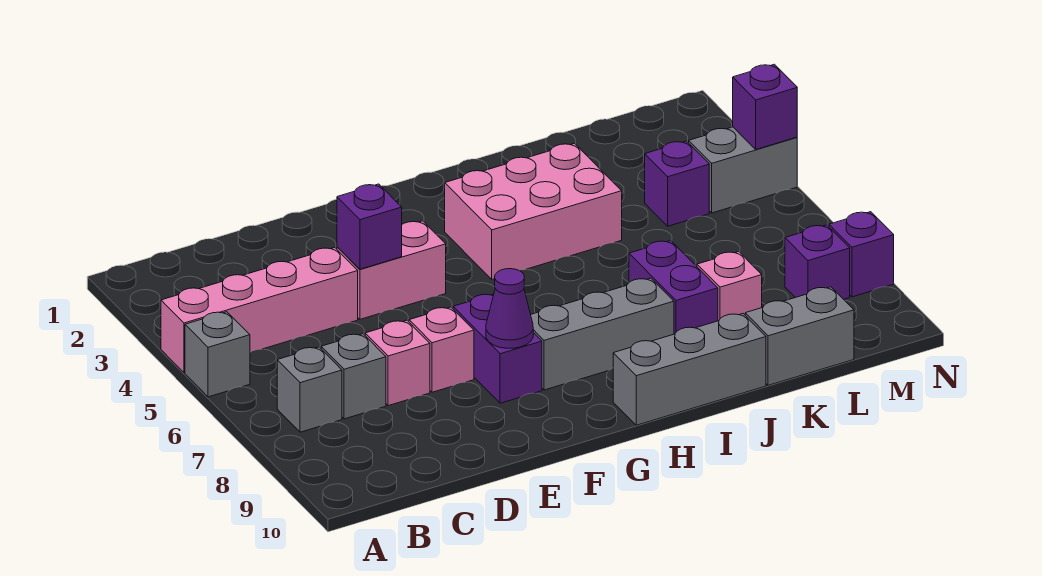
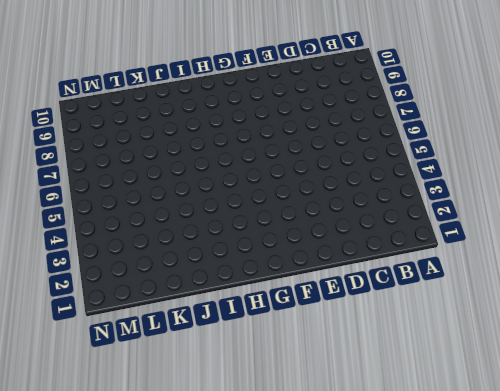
none -> pink 1x4 brick [161,248,358,373]
none -> grey 1x1 brick [185,312,250,397]
none -> grey 1x1 brick [277,347,342,432]

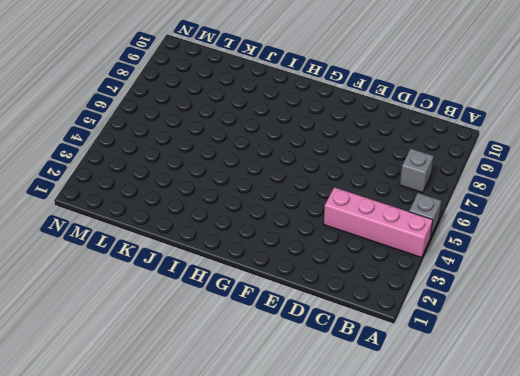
none -> grey 1x1 brick [321,334,386,419]
none -> pink 1x1 brick [365,320,430,406]
none -> pink 1x2 brick [337,221,446,319]

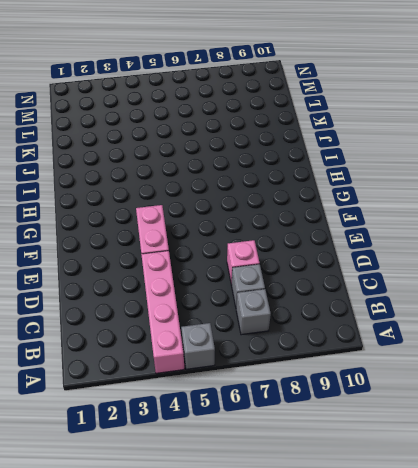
none -> pink 1x1 brick [409,307,474,392]
none -> purple 1x2 brick [453,294,542,403]
none -> grey 1x3 brick [531,278,674,390]

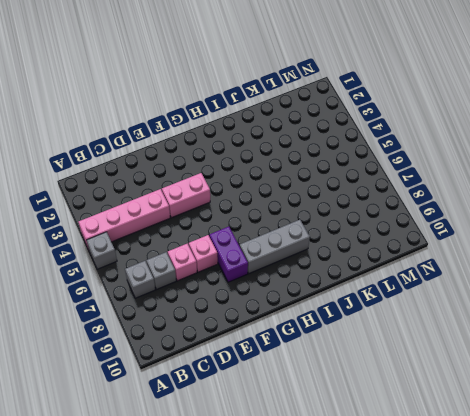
none -> pink 2x3 brick [445,143,622,279]
none -> grey 1x3 brick [613,314,766,425]
none -> purple 1x2 brick [629,241,718,334]

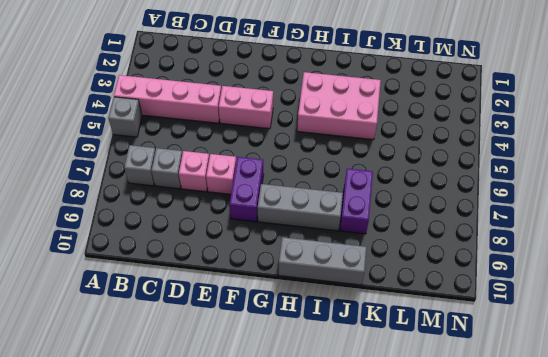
none -> pink 1x1 brick [697,252,762,321]
none -> grey 1x2 brick [745,287,854,385]
none -> purple 1x1 brick [645,141,709,226]

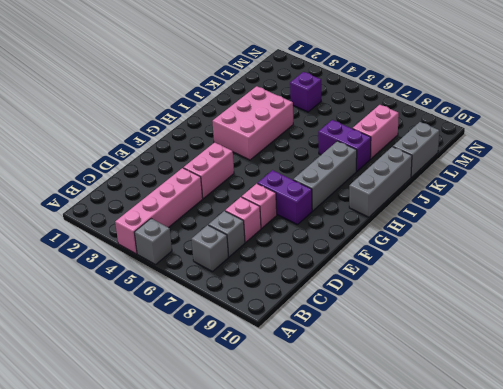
pink 1x2 brick [353,105,399,159] -> pink 1x1 brick [697,252,762,321]
none -> grey 1x2 brick [689,127,797,213]
none -> purple 1x1 brick [785,225,850,299]
none -> purple 1x1 brick [829,212,894,297]

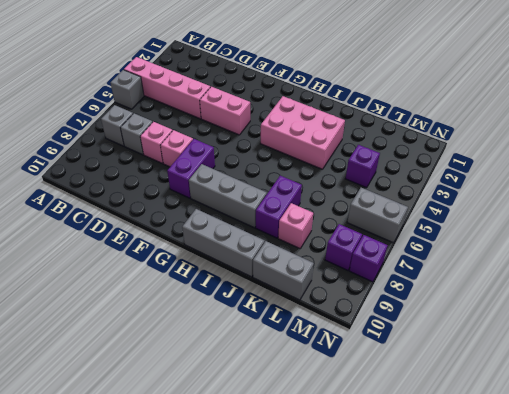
grey 1x2 brick [347,188,408,243] -> grey 1x2 brick moved to [689,127,797,213]
none -> purple 1x1 brick [337,184,402,269]
none -> purple 1x1 cone [486,269,533,348]
none -> purple 1x1 brick [733,64,797,149]

